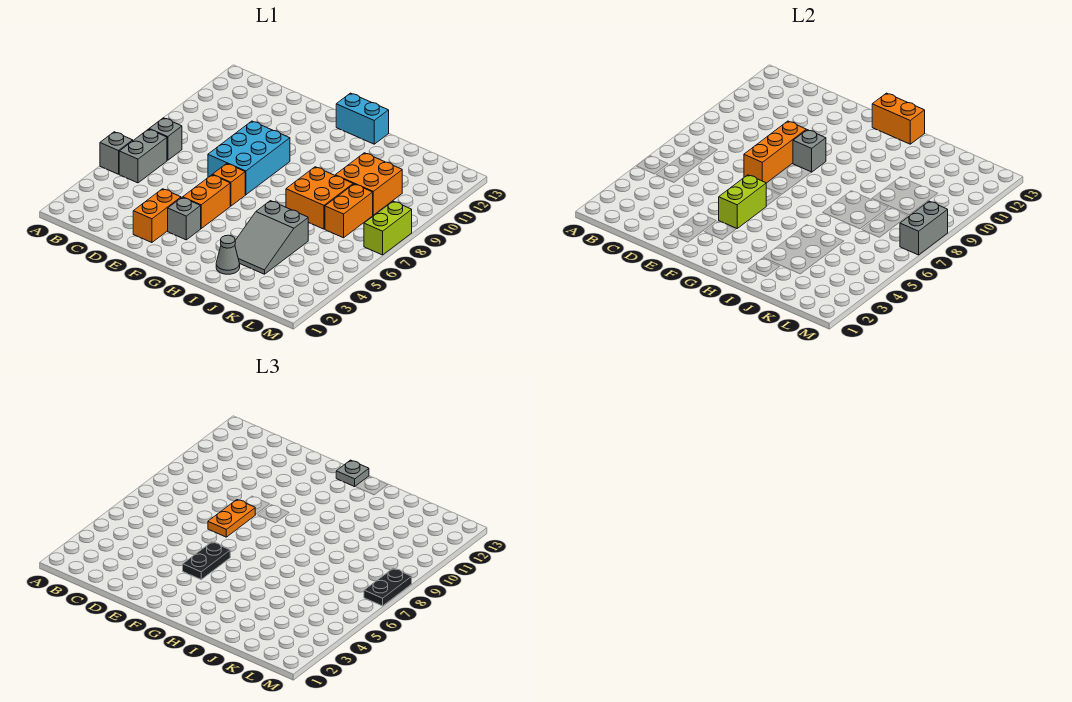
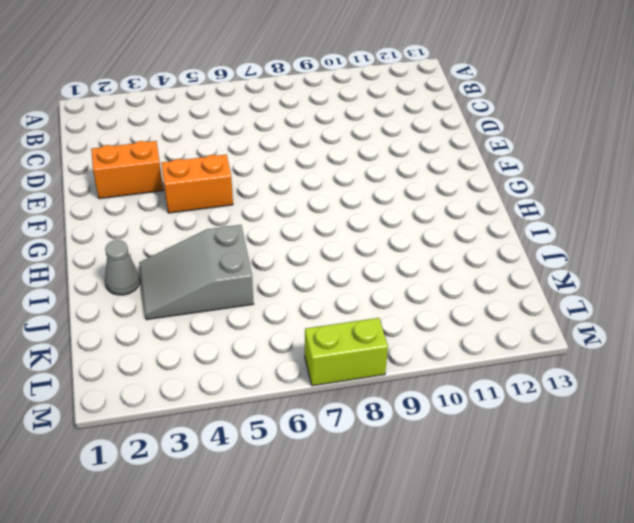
none -> grey 1x1 brick [100,132,133,174]
none -> grey 1x2 brick [119,129,167,183]
none -> grey 1x1 brick [149,118,182,160]

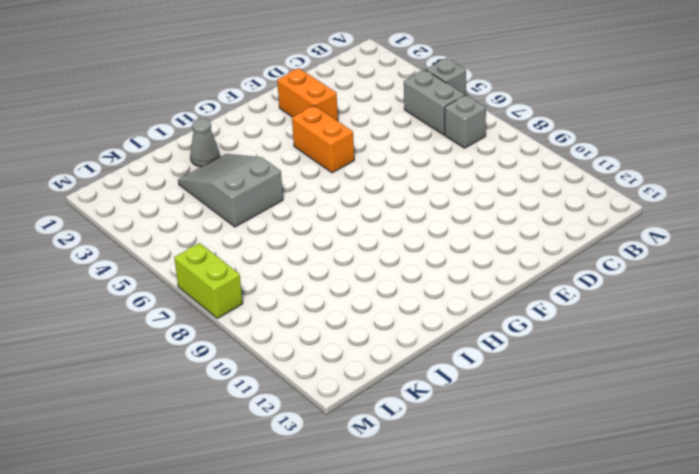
none -> cyan 2x3 brick [208,121,290,195]
none -> grey 1x1 brick [168,197,201,240]
none -> orange 1x1 brick [212,164,245,206]

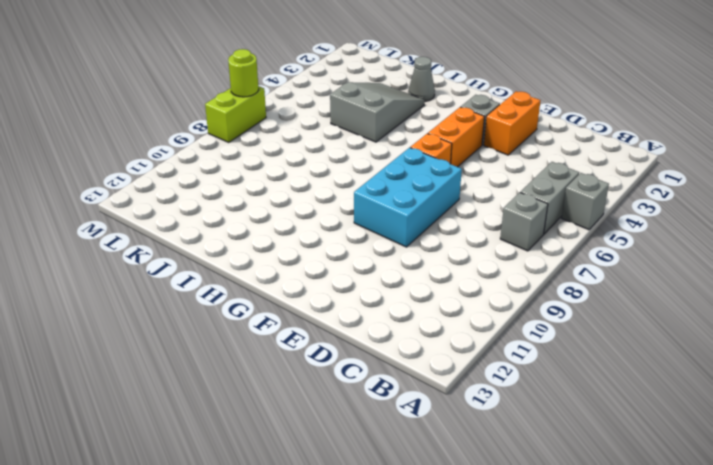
lime 1x1 round brick [228,49,259,97] -> grey 1x2 brick [900,201,948,255]
none -> cyan 1x2 brick [336,93,389,144]
none -> orange 2x2 brick [286,167,353,229]
none -> orange 2x2 brick [335,153,402,215]

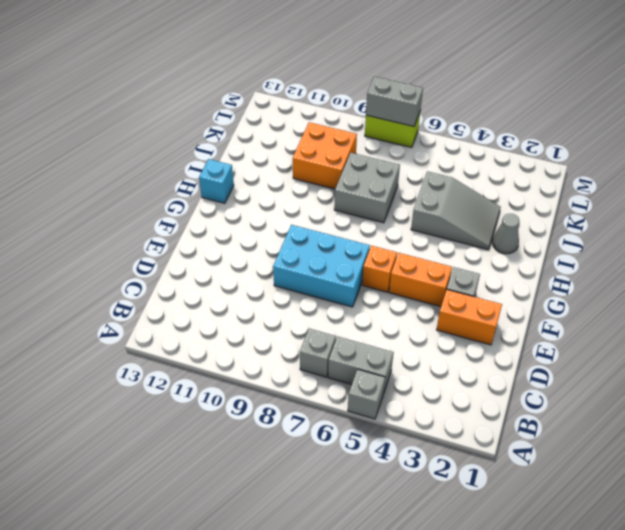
cyan 1x1 brick [199,159,234,203] -> cyan 1x2 brick [336,93,389,144]
grey 2x2 brick [334,153,400,223] -> orange 2x2 brick [286,167,353,229]
none -> orange 1x2 brick [325,184,373,238]
none -> orange 1x3 brick [744,121,806,183]
none -> lime 1x2 brick [719,175,766,228]

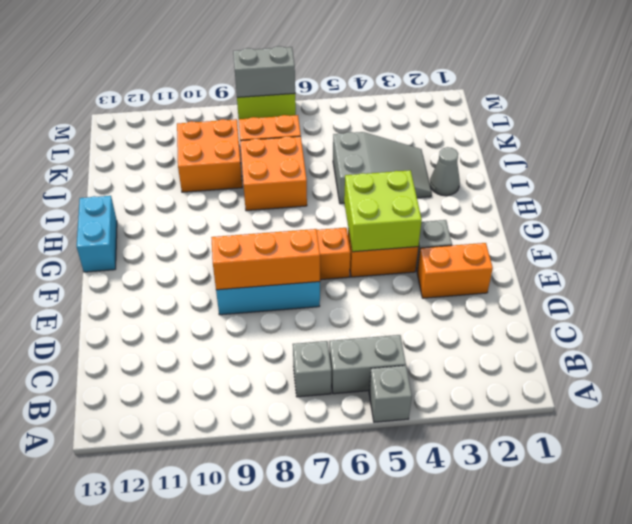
lime 2x2 brick [344,170,422,252] -> lime 1x2 brick [719,175,766,228]
none -> grey 1x1 brick [793,130,826,172]
none -> orange 1x2 brick [872,93,925,144]
none -> orange 1x2 plate [208,500,255,537]

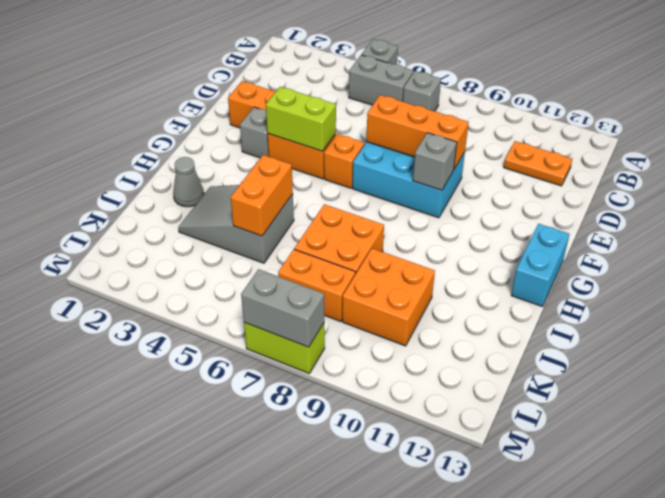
orange 1x2 plate [504,141,572,186] -> orange 1x2 plate moved to [208,500,255,537]
orange 1x2 brick [231,155,293,236] -> orange 1x2 brick moved to [872,93,925,144]
none -> black 1x2 plate [183,542,230,579]
none -> grey 1x1 plate [336,460,369,487]
none -> black 1x2 plate [364,568,412,606]

